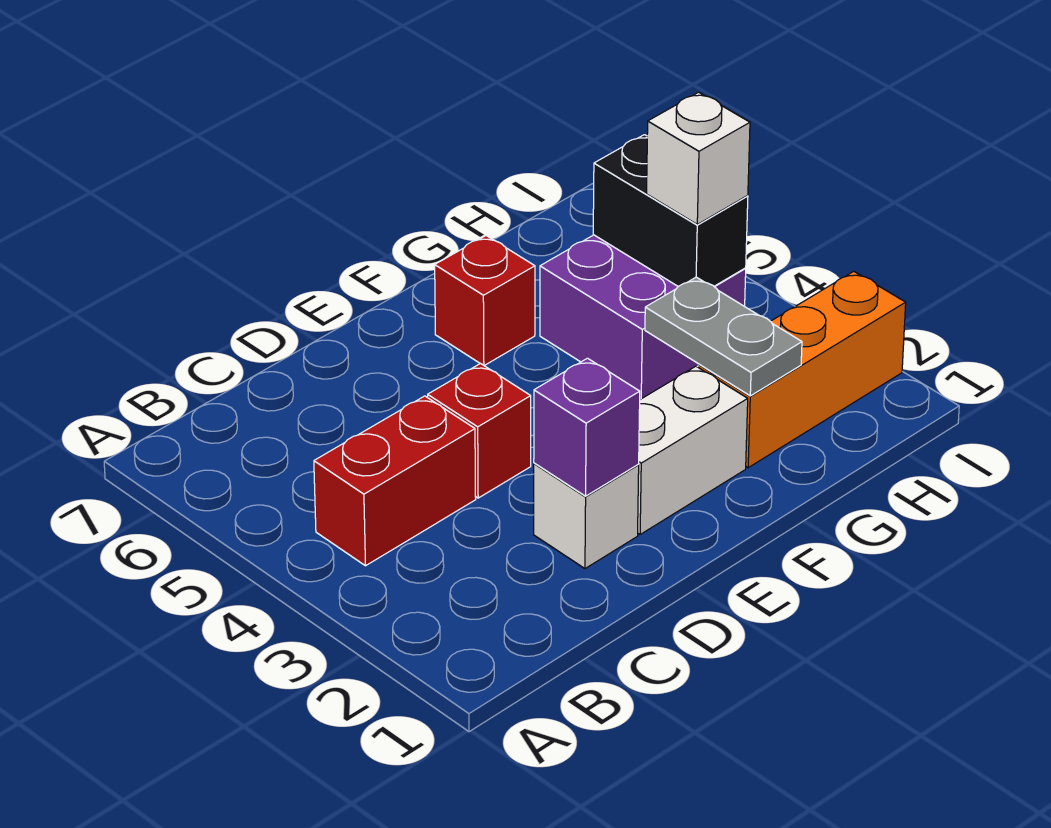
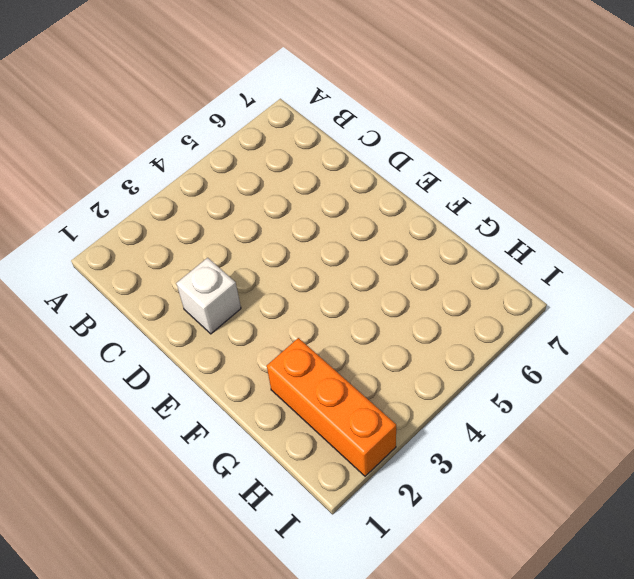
none -> red 1x2 brick [314,396,476,566]
none -> red 1x1 brick [428,364,531,498]

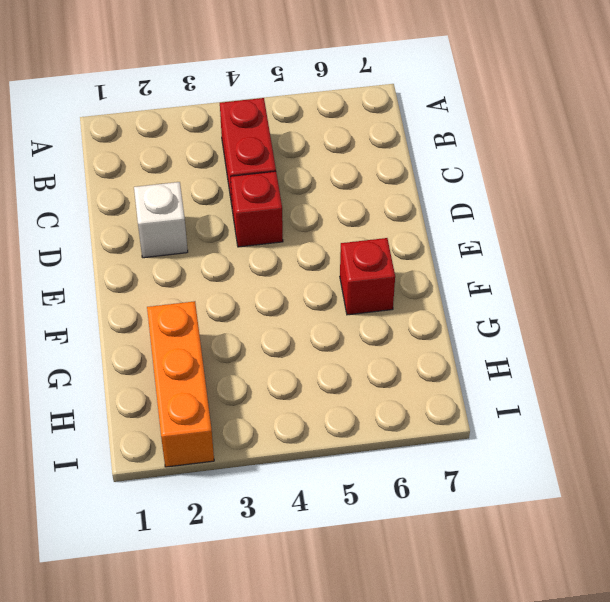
none -> white 1x2 brick [638,366,748,534]
none -> purple 2x2 brick [540,235,746,399]

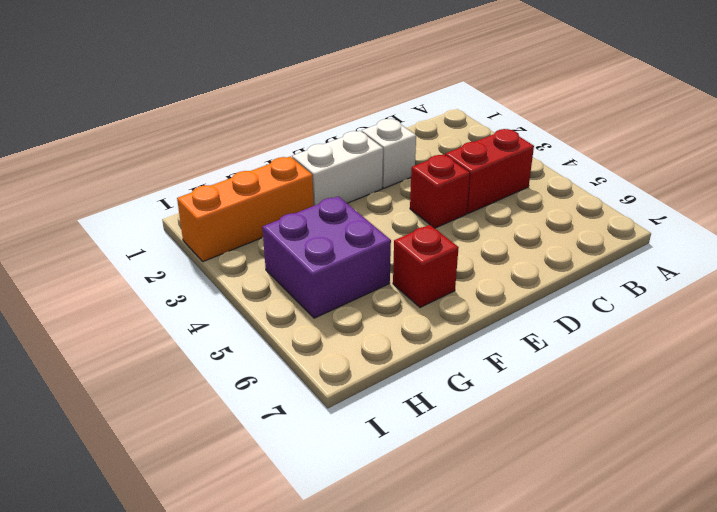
none -> purple 1x1 brick [534,358,640,496]
none -> grey 1x2 plate [645,277,802,396]

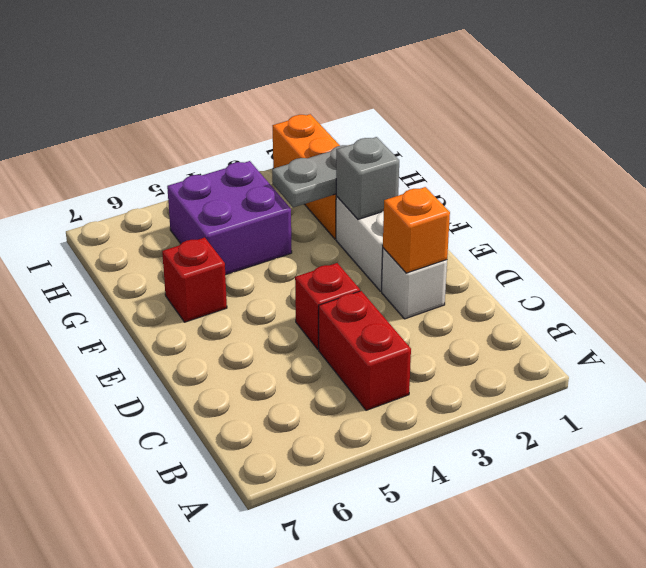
orange 1x1 brick [383,187,450,273] -> purple 1x1 brick [534,358,640,496]
grey 1x1 brick [336,137,399,219] -> none
none -> black 1x2 brick [593,135,748,286]
none -> white 1x1 brick [647,92,750,224]

